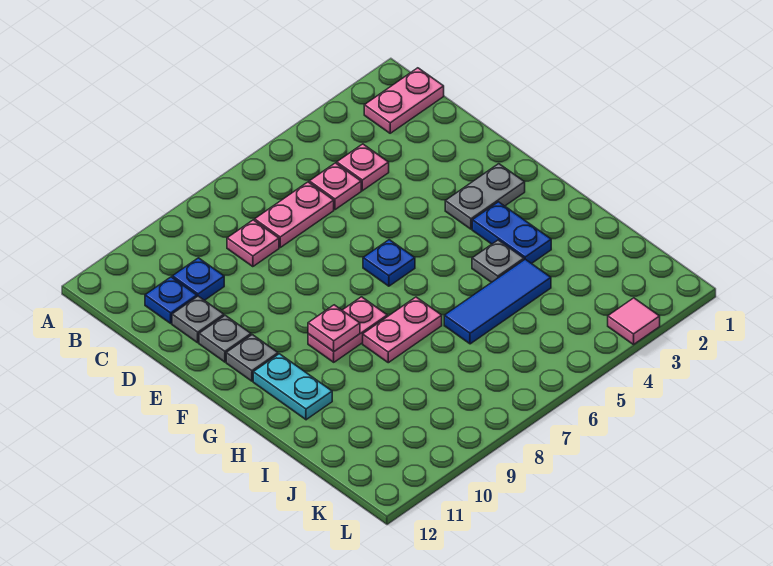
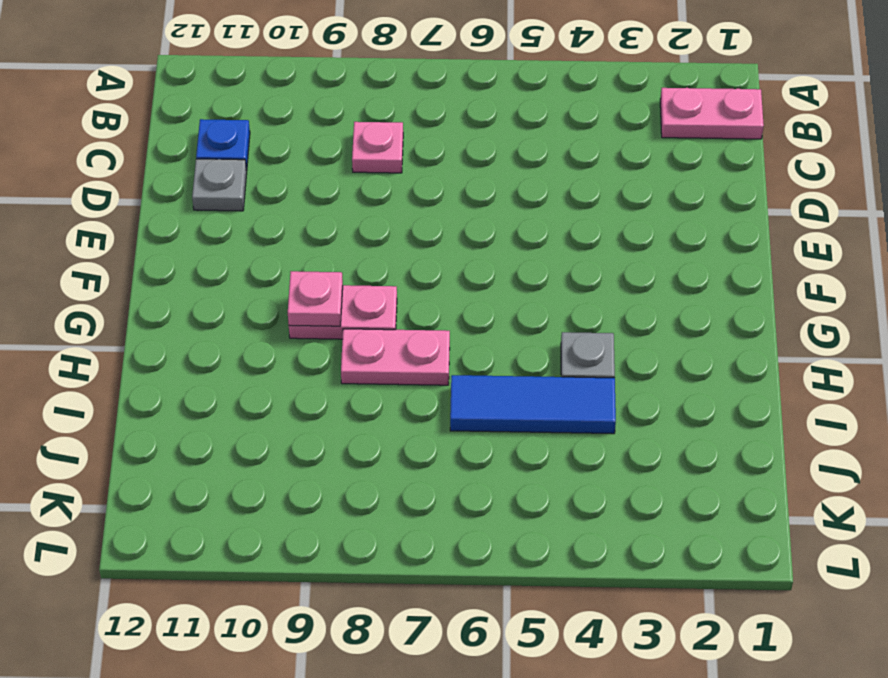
none -> pink 1x1 plate [337,144,389,191]
none -> pink 1x1 plate [309,163,361,210]
none -> pink 1x2 plate [255,182,334,247]

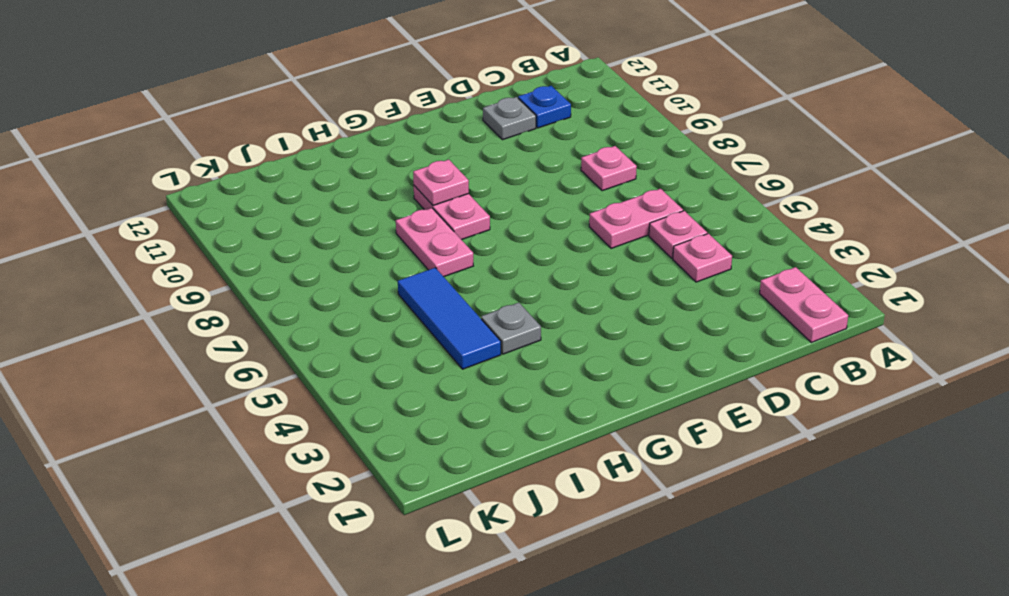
pink 1x2 plate [589,189,683,248] -> pink 1x2 plate turned to [255,182,334,247]
none -> blue 1x1 plate [172,258,224,300]
none -> grey 1x1 plate [199,315,251,362]
none -> grey 1x2 plate [445,164,525,229]

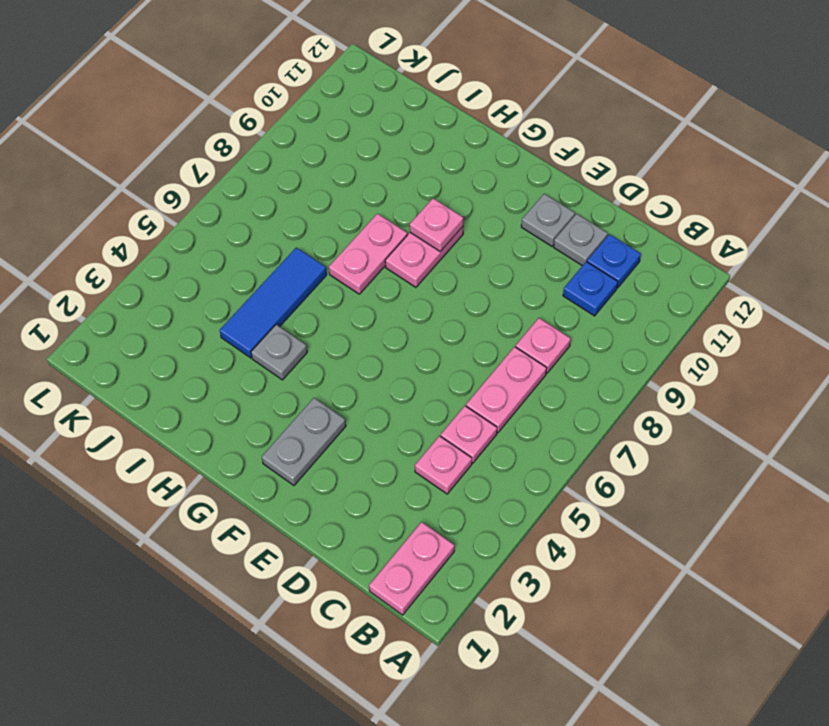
none -> blue 1x1 plate [363,240,415,286]
none -> grey 1x1 plate [226,335,278,381]
none -> blue 1x2 plate [472,202,551,264]

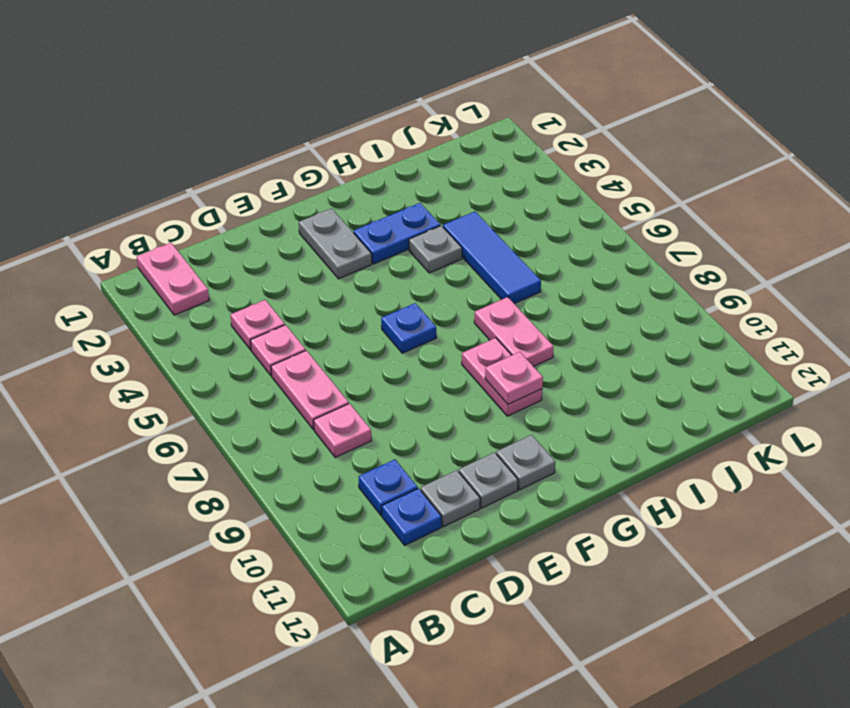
none -> cyan 1x2 plate [253,354,332,420]
none -> pink 1x1 tile [608,298,660,345]

